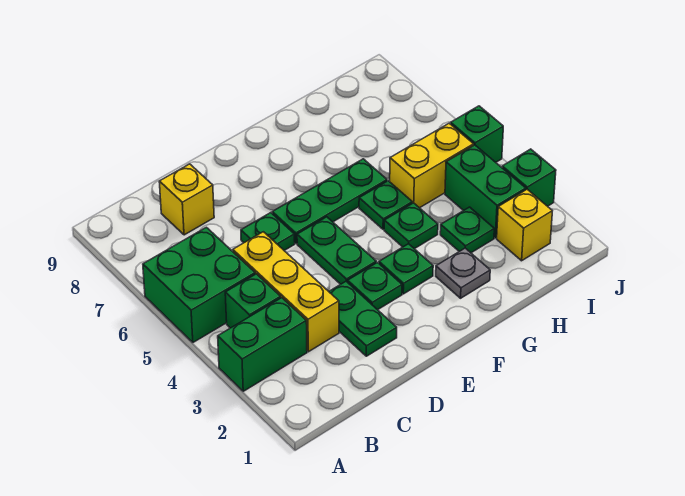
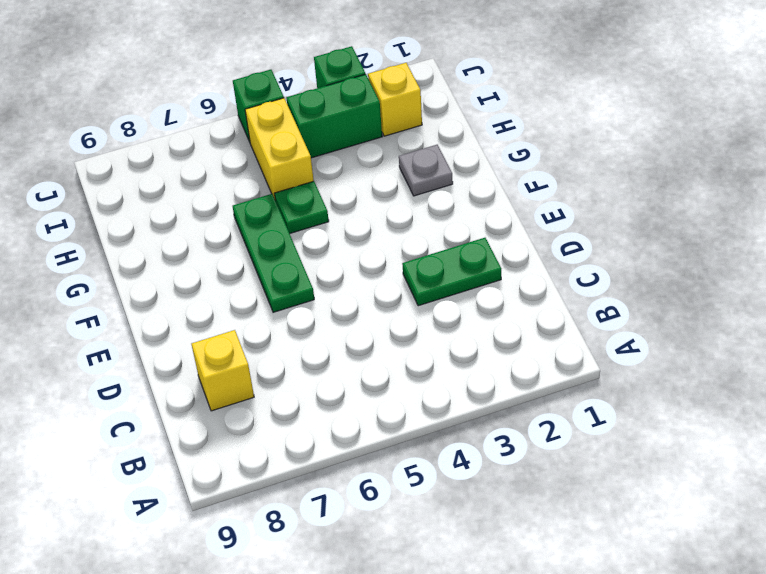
none -> green 1x2 brick [218,298,307,391]
none -> green 2x2 brick [143,227,255,342]
none -> green 1x1 brick [225,274,281,328]

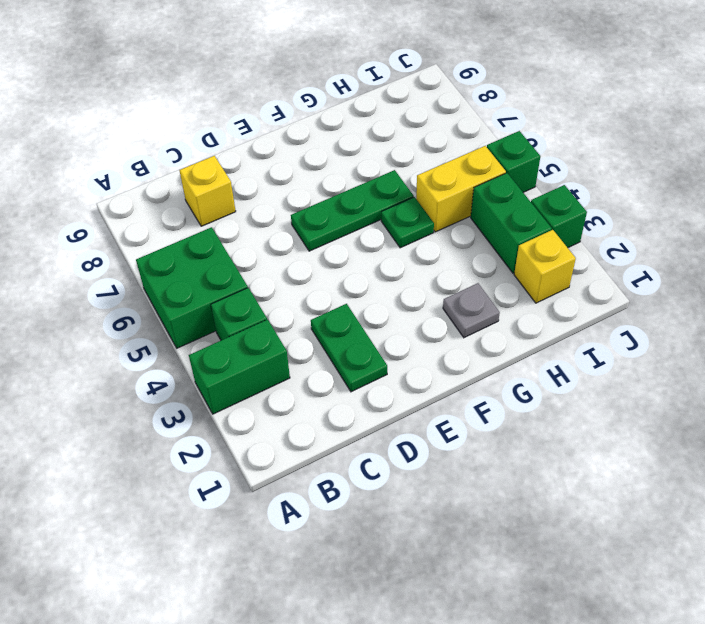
none -> yellow 1x3 brick [233,232,339,352]
none -> green 1x1 plate [241,213,295,250]
none -> green 1x1 plate [348,263,402,310]

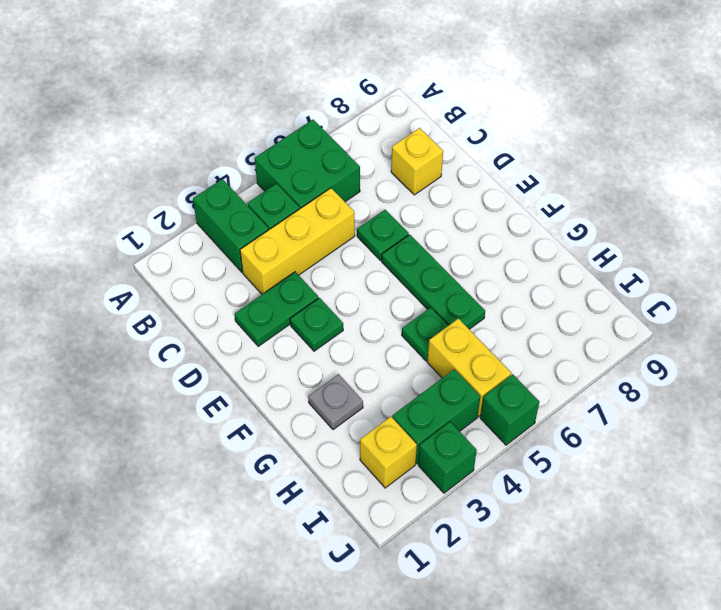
none -> green 1x2 plate [297,217,376,284]
none -> green 1x1 plate [379,244,433,294]
none -> green 1x1 plate [384,203,438,249]

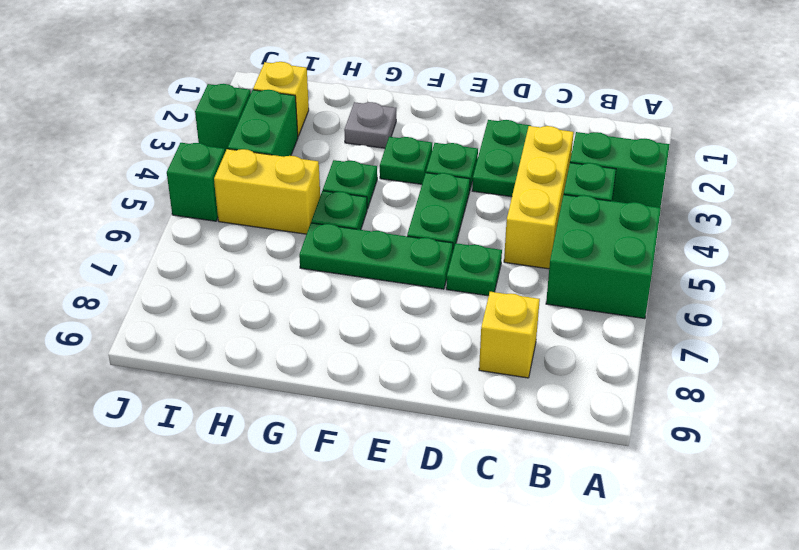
none -> green 1x1 plate [440,207,494,253]

